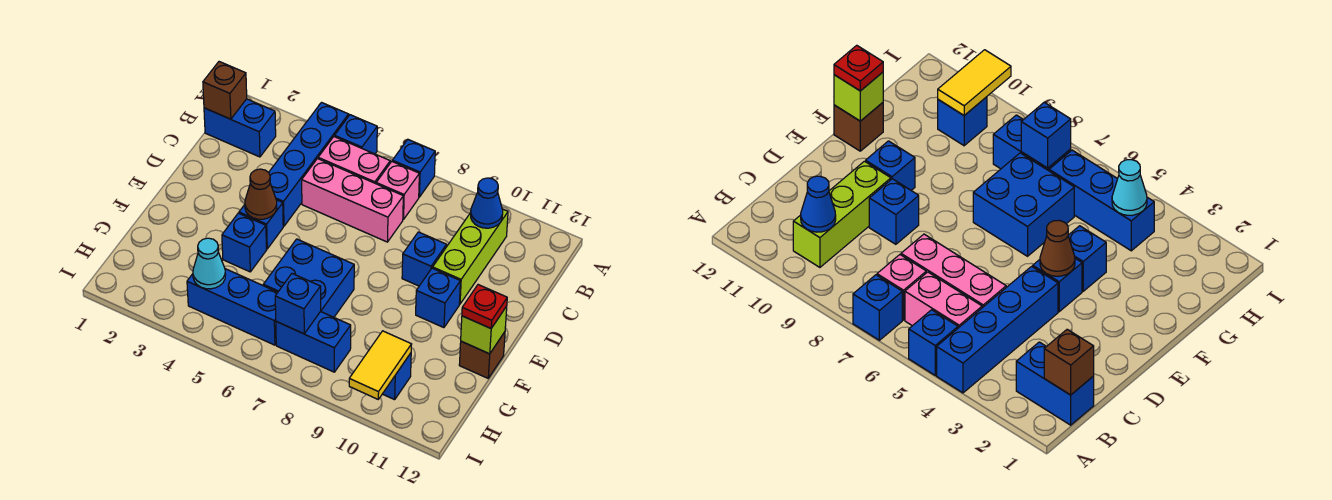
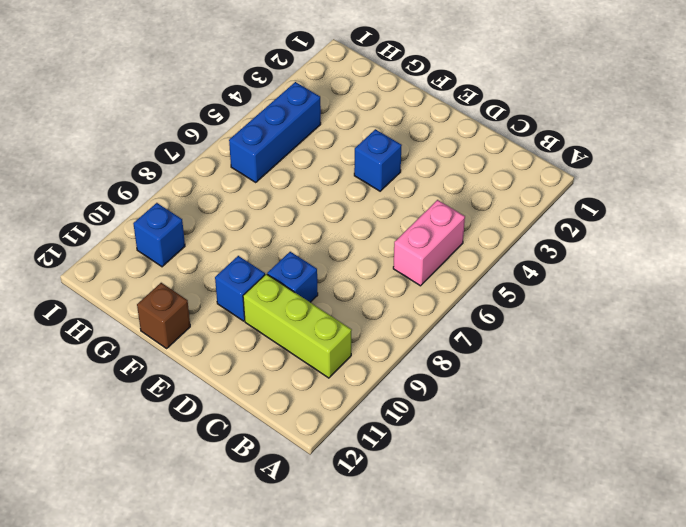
none -> blue 1x4 brick [269,103,349,226]
none -> blue 1x1 brick [335,115,377,154]
none -> blue 1x1 brick [392,140,435,197]

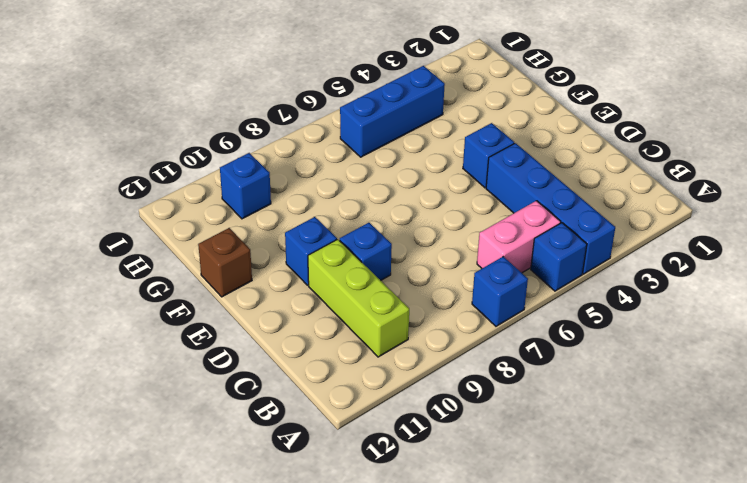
none -> blue 1x2 brick [204,99,276,157]
none -> pink 1x1 brick [376,162,419,220]
none -> pink 1x3 brick [302,159,403,242]

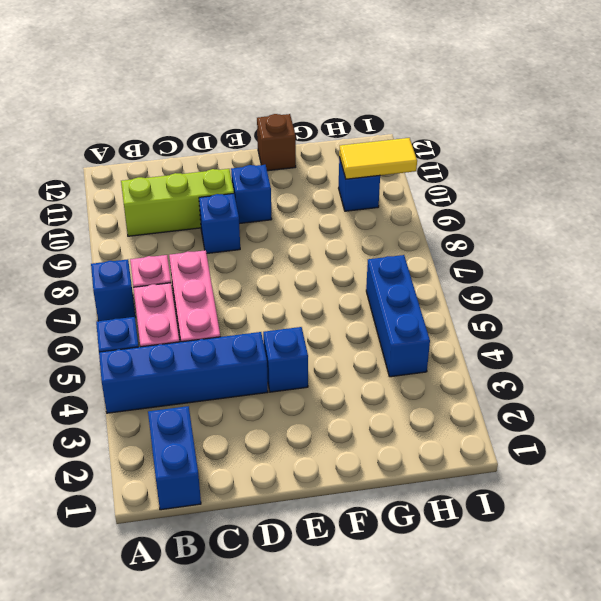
none -> blue 1x1 brick [222,213,266,272]
none -> blue 2x2 brick [263,239,354,317]
none -> blue 1x2 brick [276,312,351,372]

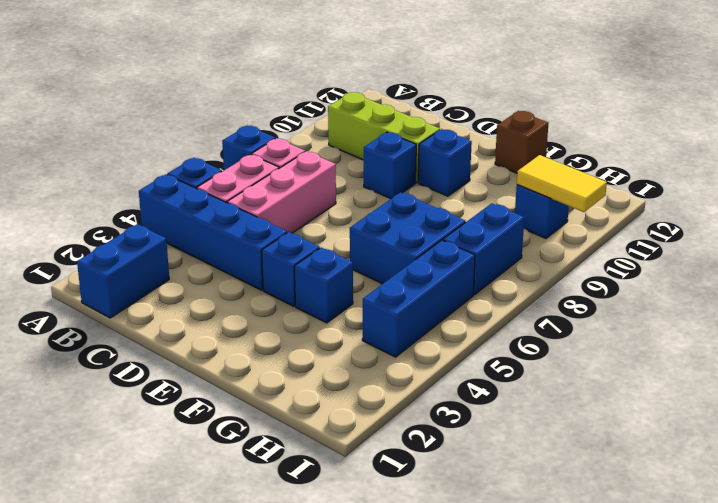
none -> brown 1x1 brick [203,62,247,119]
none -> blue 1x1 cone [471,178,503,228]
none -> brown 1x1 cone [245,169,277,219]

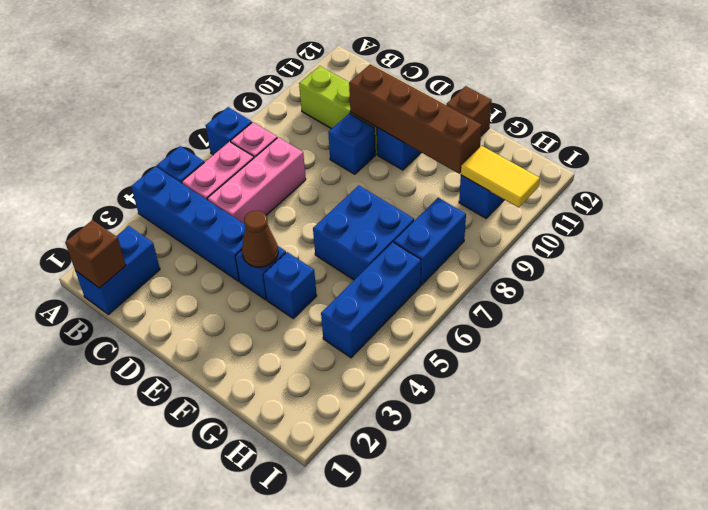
brown 1x4 brick [349,64,482,174] -> none
none -> blue 1x1 cone [471,178,503,228]
none -> lime 1x1 brick [461,307,507,354]
none -> cyan 1x1 cone [193,238,226,289]

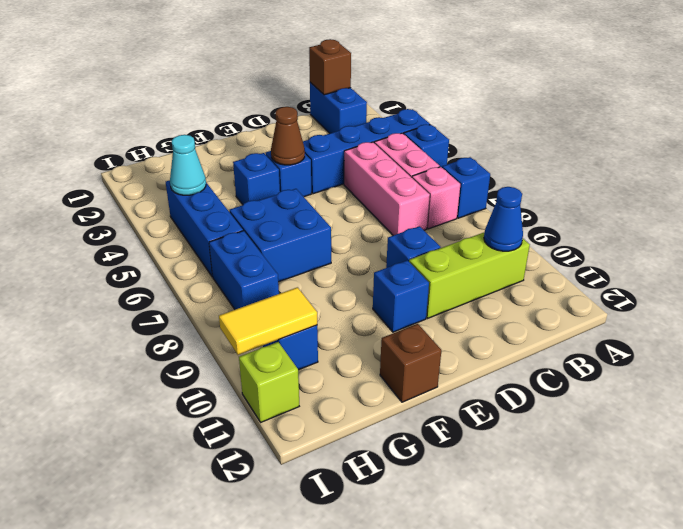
lime 1x1 brick [239,342,299,422] -> lime 1x1 brick moved to [461,307,507,354]
none -> blue 1x1 brick [275,274,321,334]
none -> red 1x1 plate [462,285,507,328]

